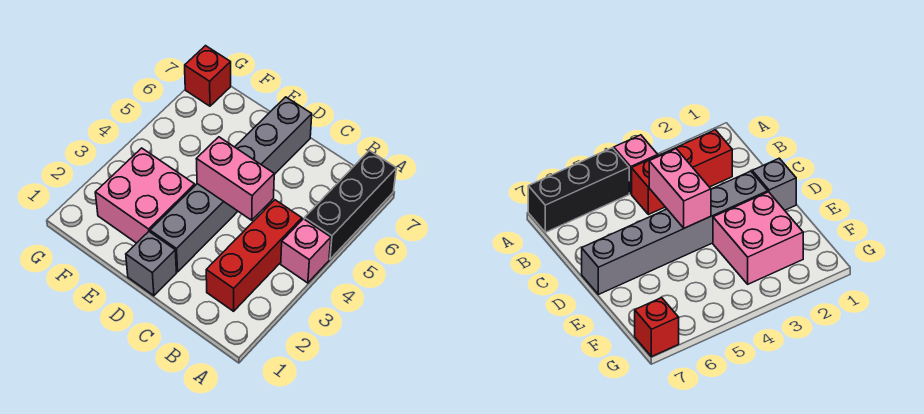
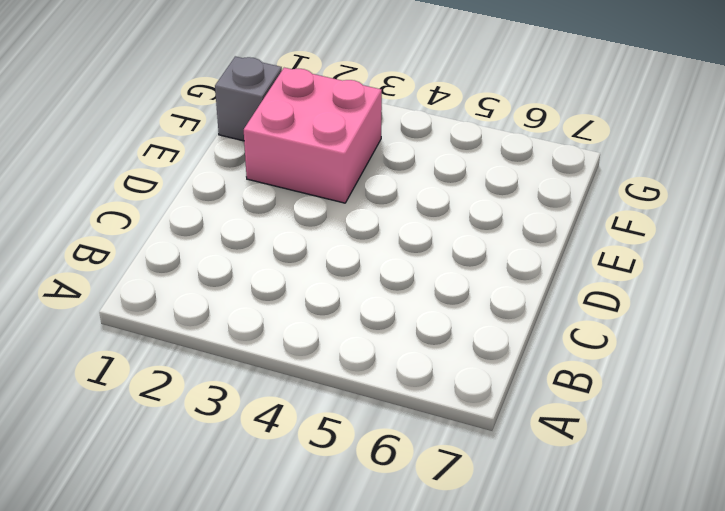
grey 1x1 brick [215,56,282,141] -> grey 1x1 brick moved to [126,232,176,296]
none -> pink 1x1 brick [281,219,331,283]
none -> black 1x3 brick [304,151,396,259]

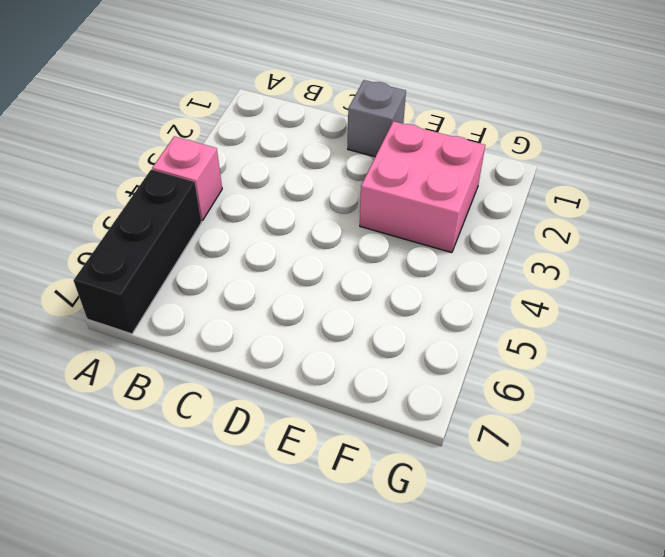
none -> red 1x3 brick [206,200,302,311]
none -> grey 1x6 brick [150,97,312,272]

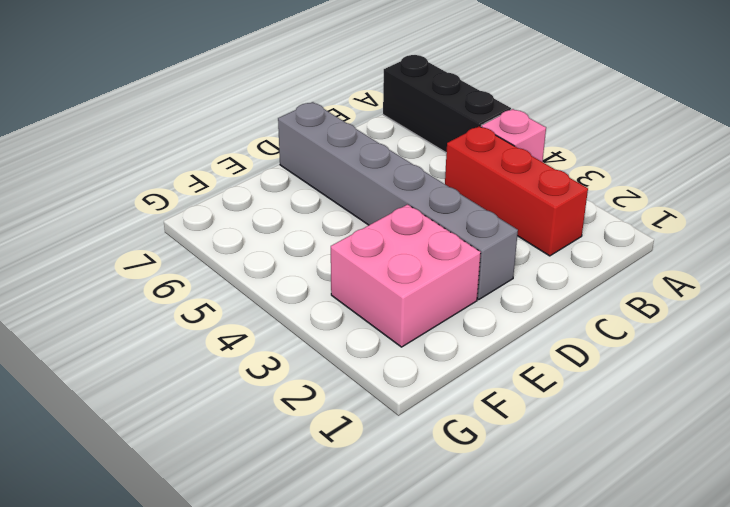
none -> grey 1x1 brick [126,232,176,296]
none -> red 1x1 brick [185,46,231,106]

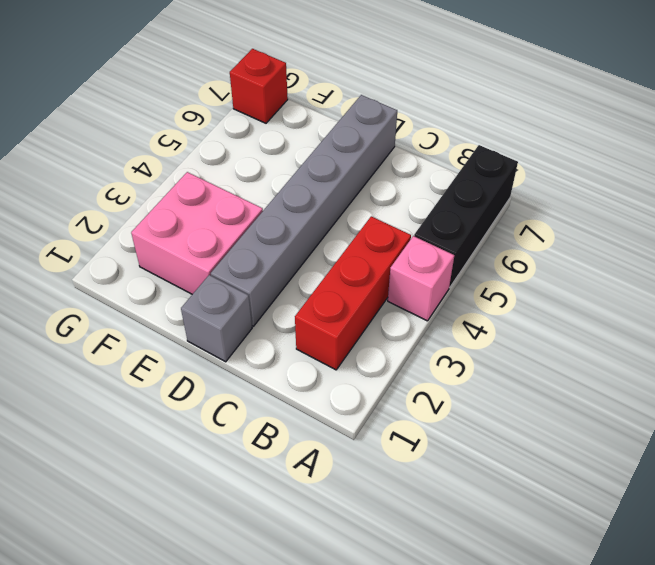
none -> pink 1x2 brick [197,137,274,220]

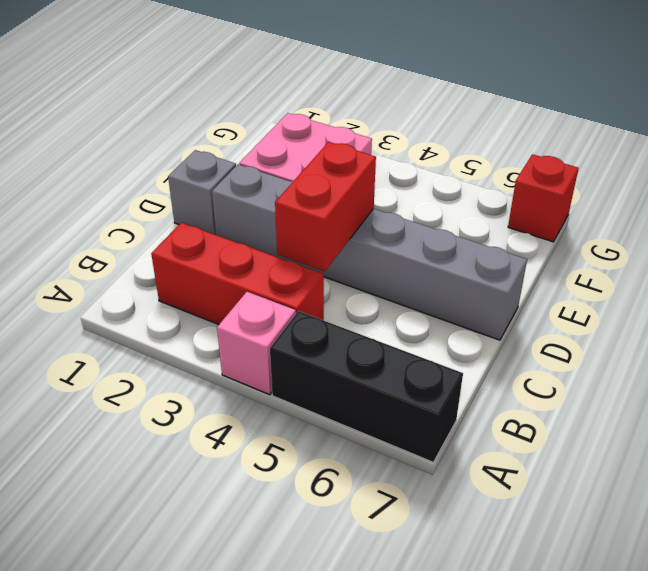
red 1x2 brick [275,142,376,271] -> pink 1x2 brick [197,137,274,220]

